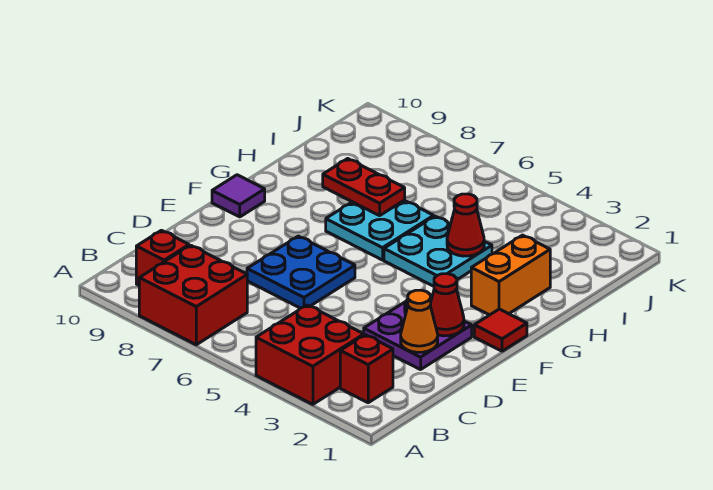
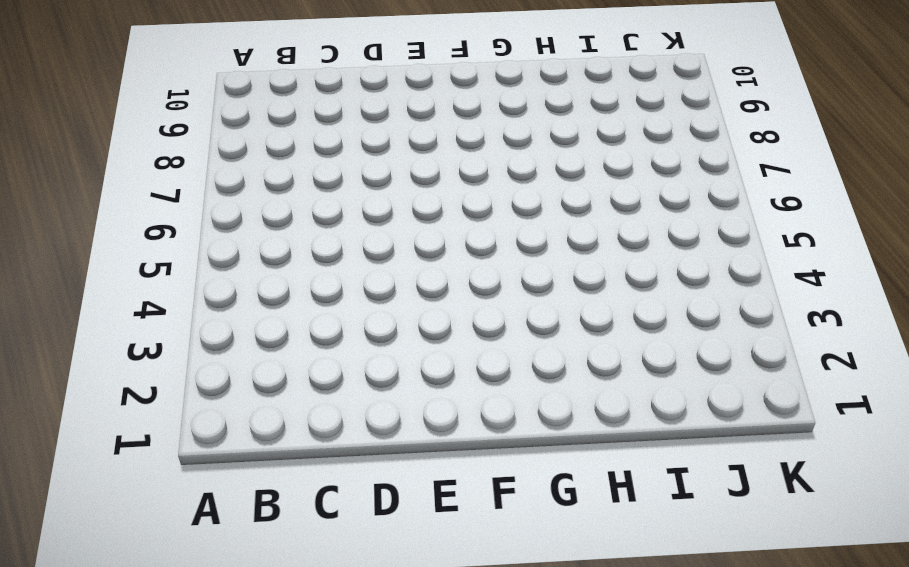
none -> red 2x2 brick [256,305,364,404]
none -> red 2x2 brick [139,245,247,345]
none -> red 1x1 brick [340,335,393,403]

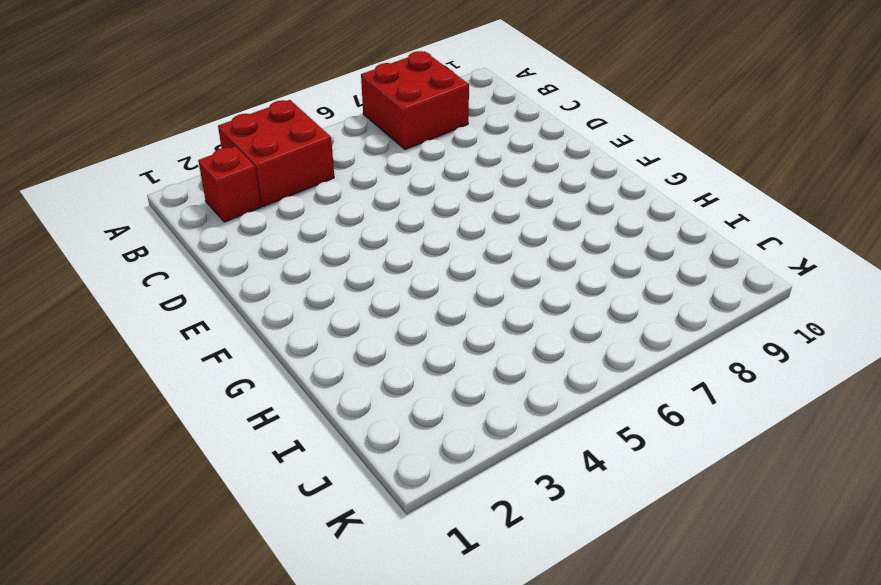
none -> red 1x1 brick [136,230,189,285]
none -> purple 2x2 plate [364,299,472,370]
none -> blue 2x2 plate [247,236,355,308]

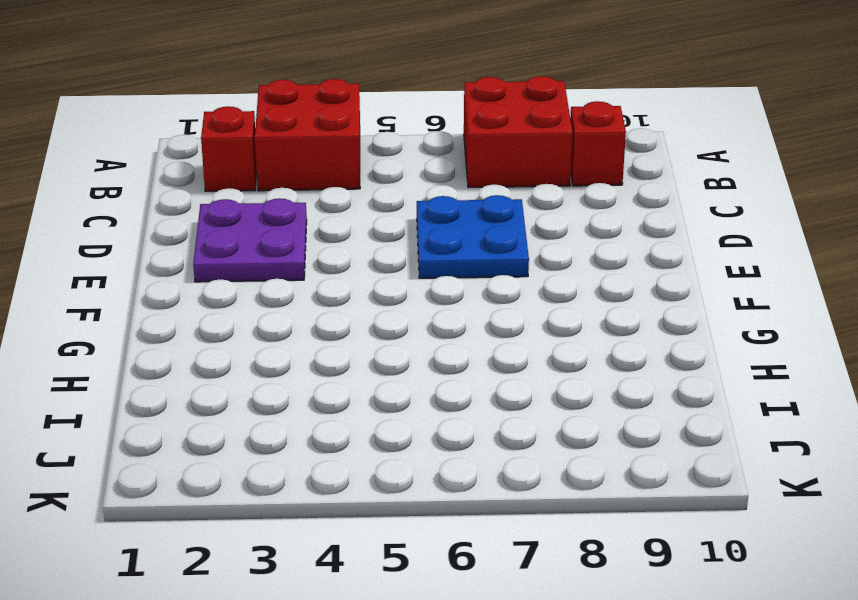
none -> red 1x1 tile [474,309,527,351]
none -> purple 1x1 tile [212,175,265,217]
none -> orange 1x2 brick [471,235,550,315]

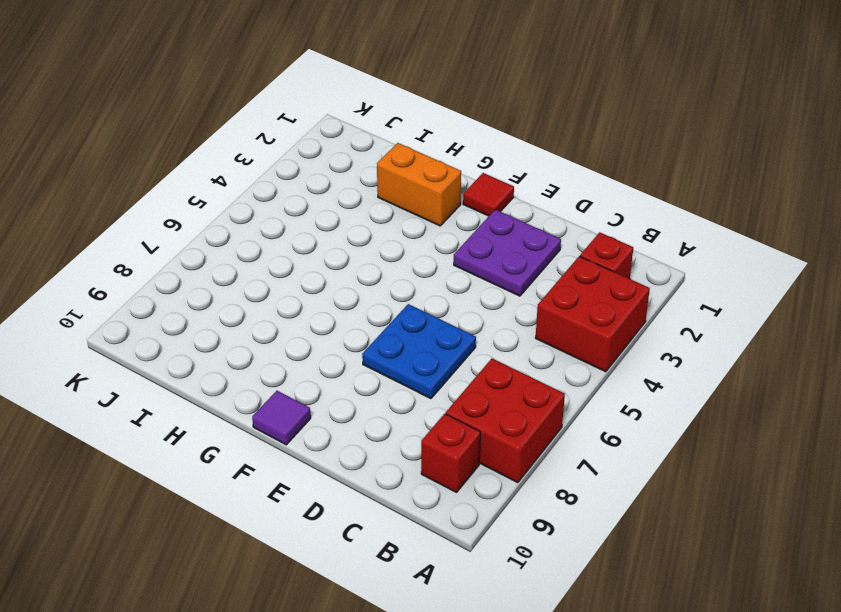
none -> cyan 2x2 plate [384,216,492,286]
none -> cyan 2x2 plate [326,200,434,260]
none -> orange 1x1 cone [401,290,438,352]

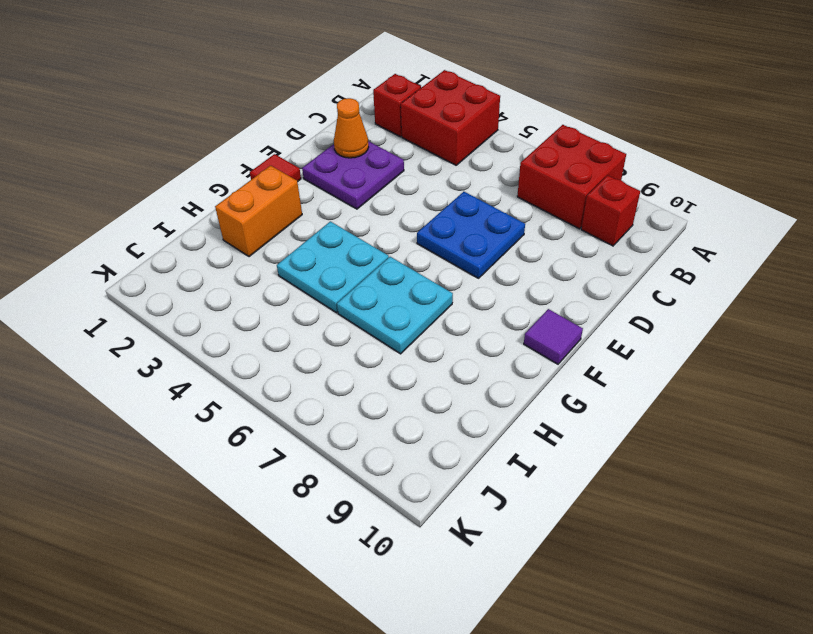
none -> red 1x1 cone [430,274,464,336]
none -> red 1x1 cone [447,194,484,256]
none -> red 1x2 plate [323,159,405,216]

